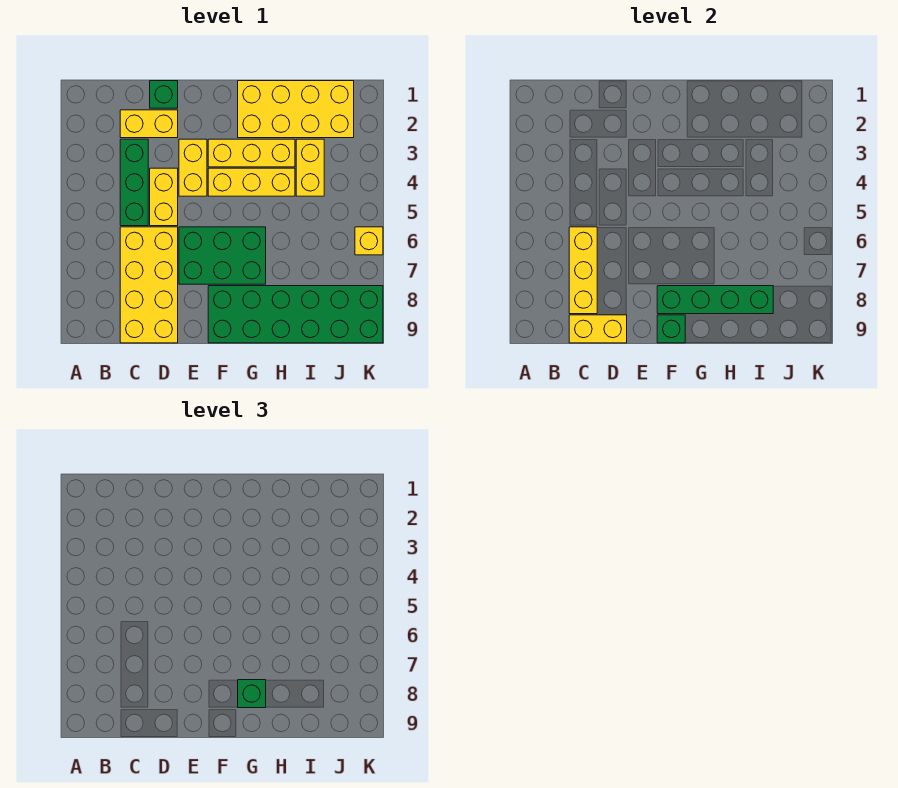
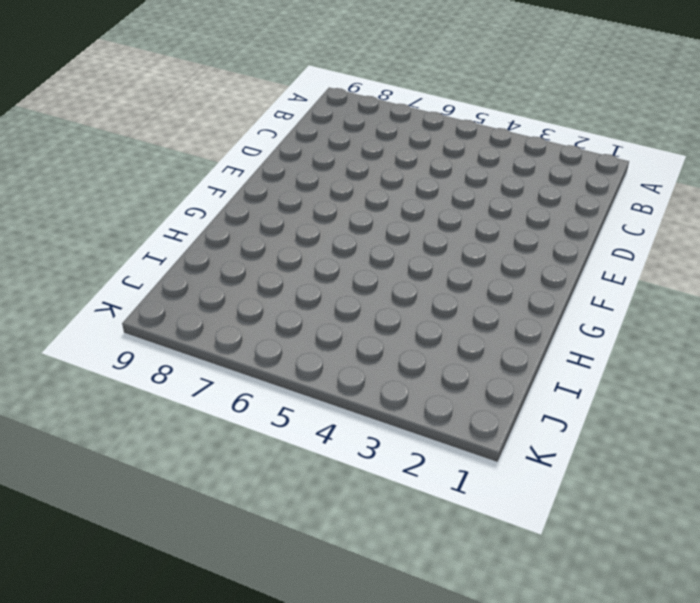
none -> yellow 1x2 brick [120,110,178,138]
none -> green 1x3 brick [120,139,148,226]
none -> yellow 2x4 brick [120,227,178,343]

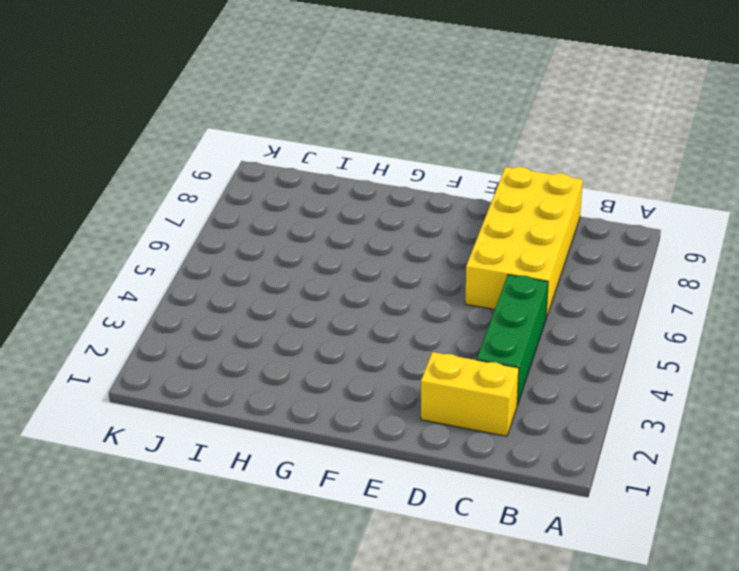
none -> green 1x1 brick [150,81,178,108]
none -> yellow 1x2 brick [150,168,178,226]
none -> yellow 1x2 brick [179,139,207,196]

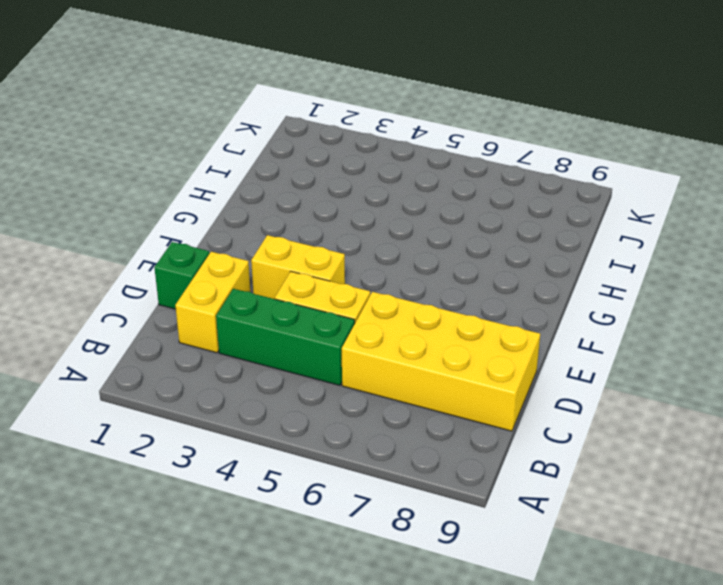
none -> green 2x3 brick [179,227,266,284]
none -> yellow 1x3 brick [208,139,295,167]
none -> yellow 1x3 brick [208,168,295,196]

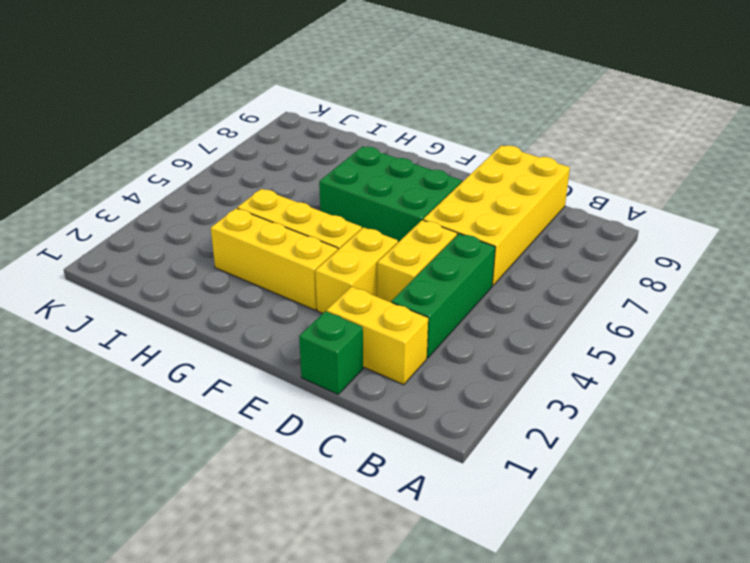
none -> green 2x6 brick [208,286,383,343]
none -> yellow 2x4 brick [238,81,354,138]
none -> yellow 1x2 brick [296,139,324,196]

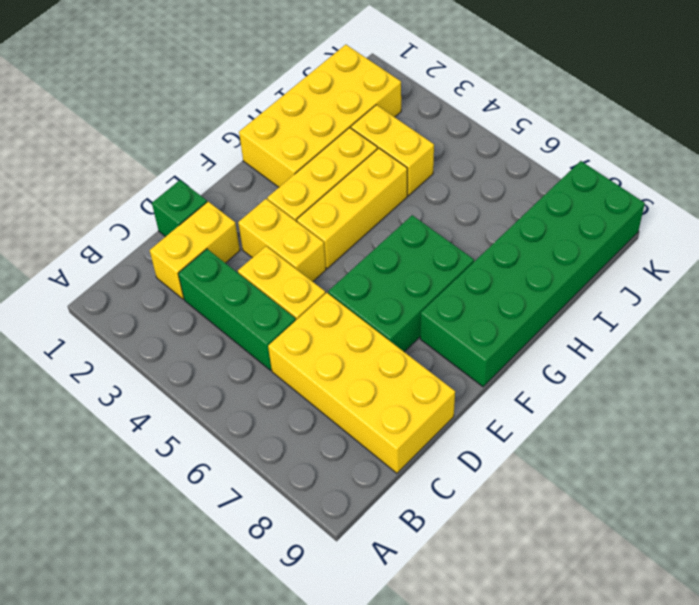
none -> yellow 1x1 brick [355,227,383,255]
none -> yellow 1x3 brick [569,227,597,314]
none -> yellow 1x2 brick [569,315,627,343]

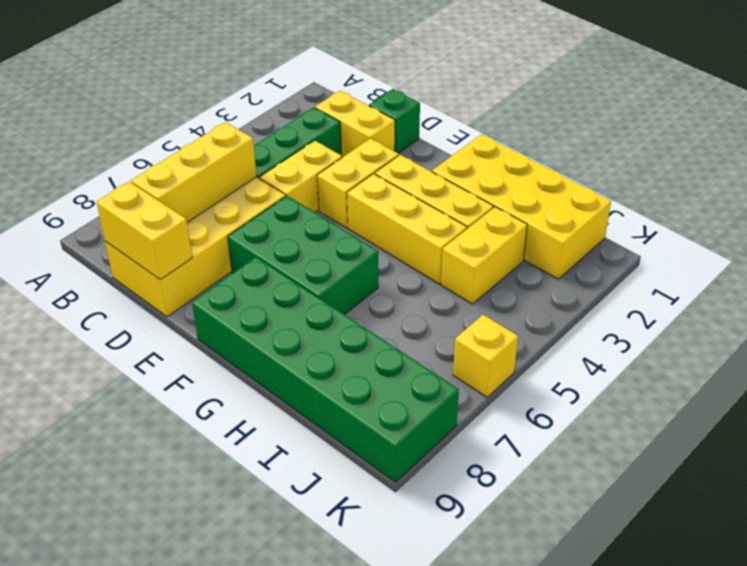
none -> green 1x4 brick [657,286,773,314]
none -> green 1x1 brick [657,315,685,343]
none -> green 1x1 brick [238,680,266,708]

